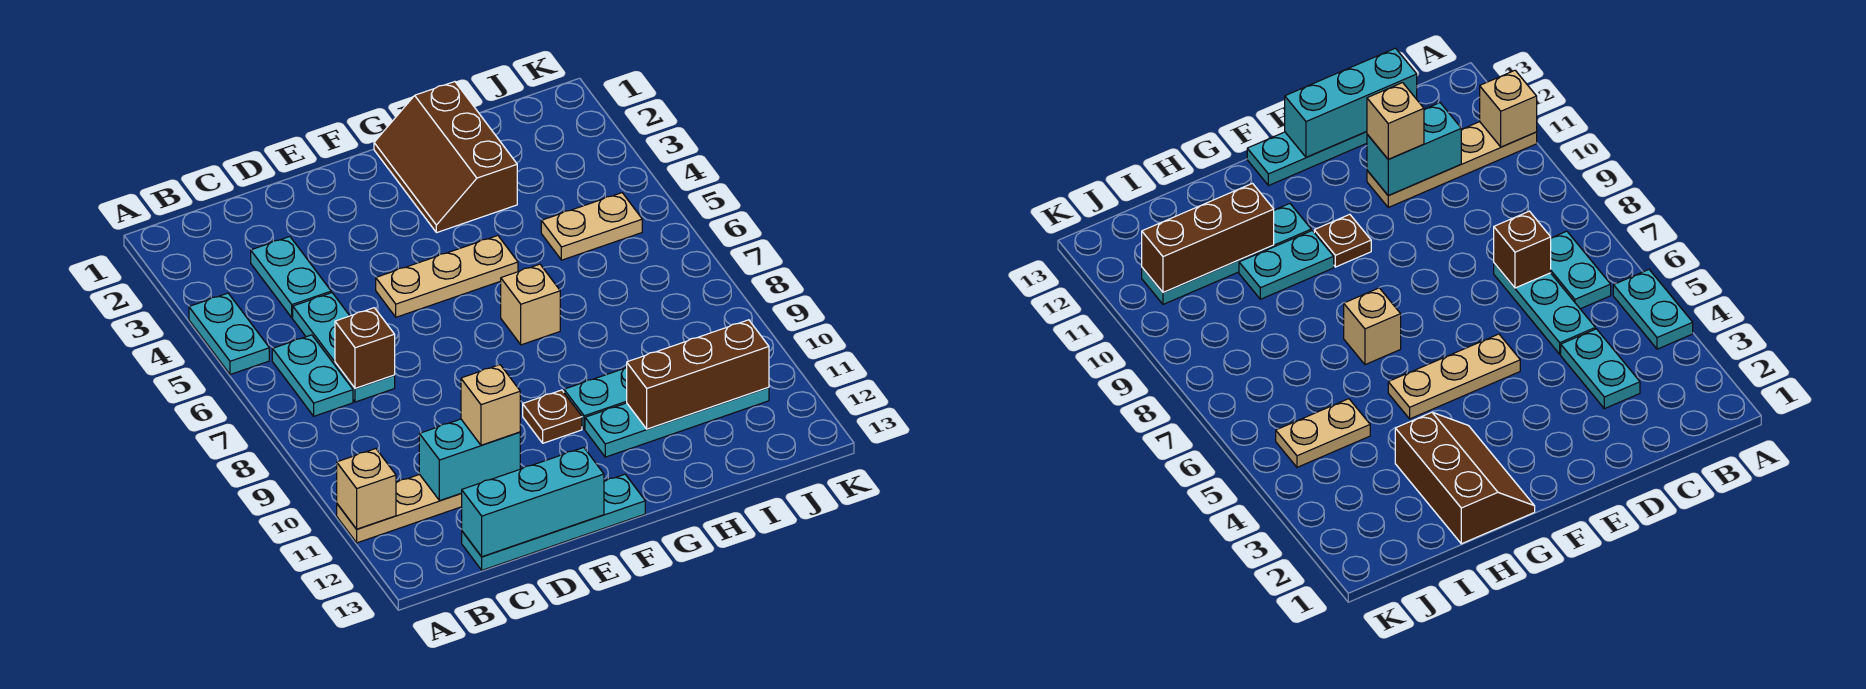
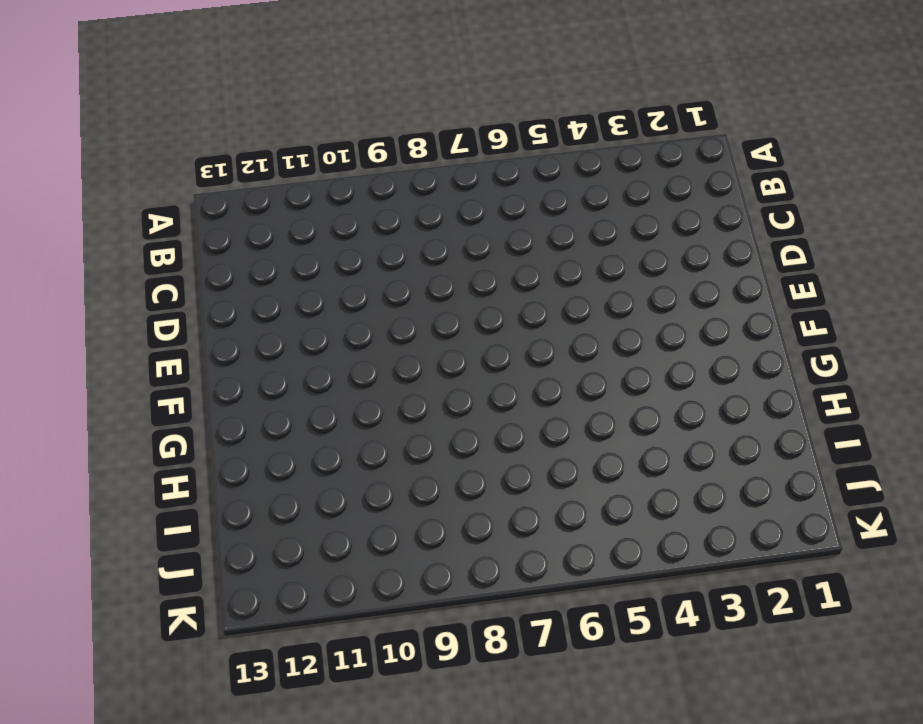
none -> cyan 1x2 plate [189,293,269,375]
none -> tan 1x4 plate [337,474,462,543]
none -> cyan 1x2 plate [272,335,353,416]

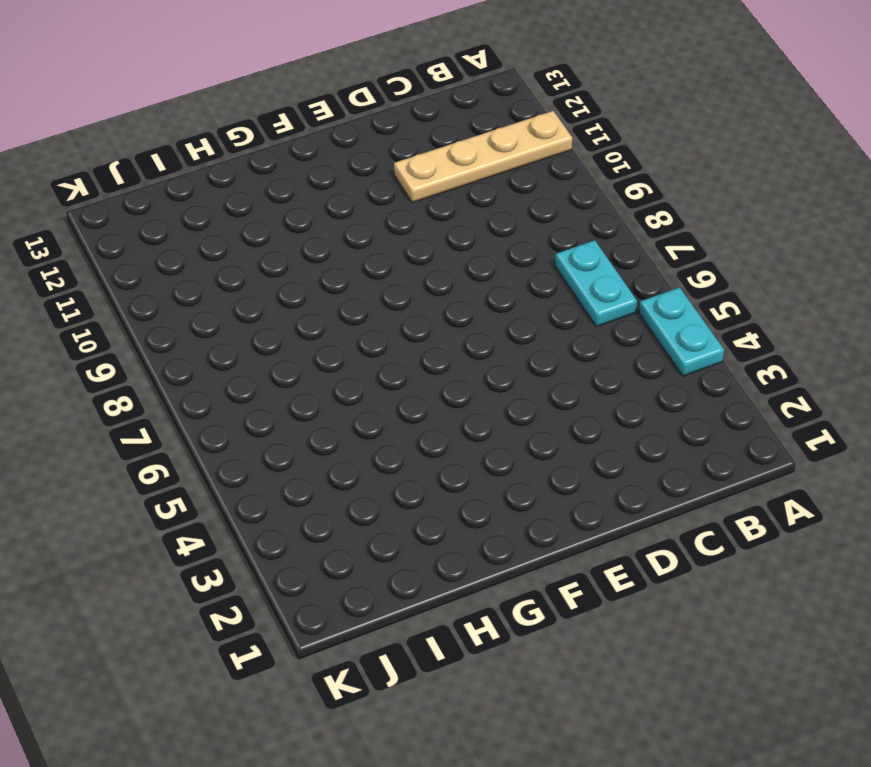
none -> cyan 1x2 plate [251,237,331,318]
none -> cyan 1x3 plate [293,293,395,402]
none -> cyan 1x4 plate [462,474,645,570]

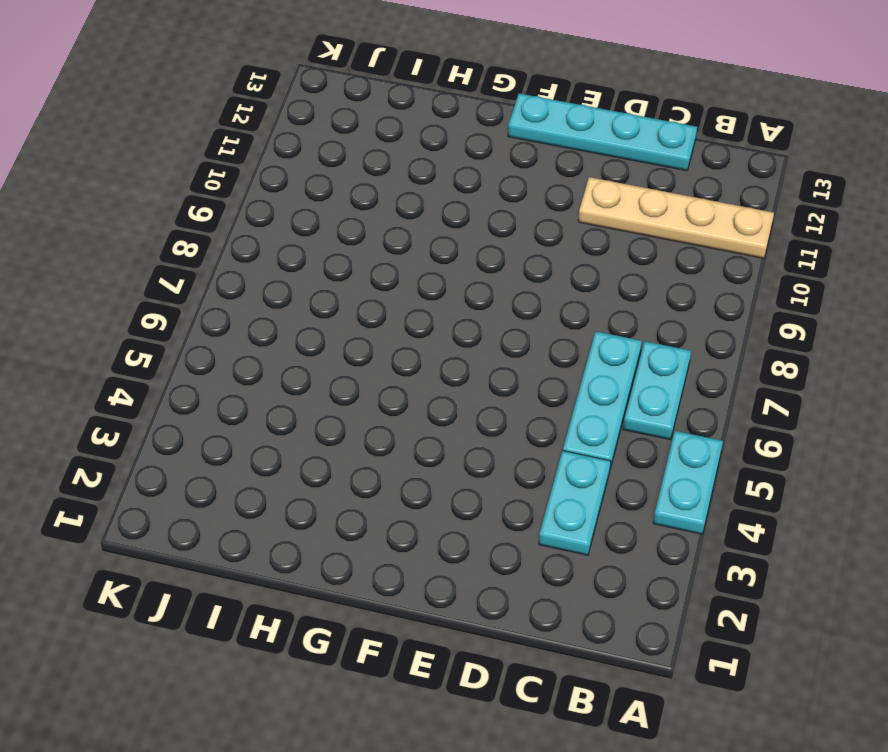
none -> tan 1x3 plate [376,235,518,317]
none -> brown 1x1 plate [523,390,582,443]
none -> brown 2x3 slope [374,82,517,233]

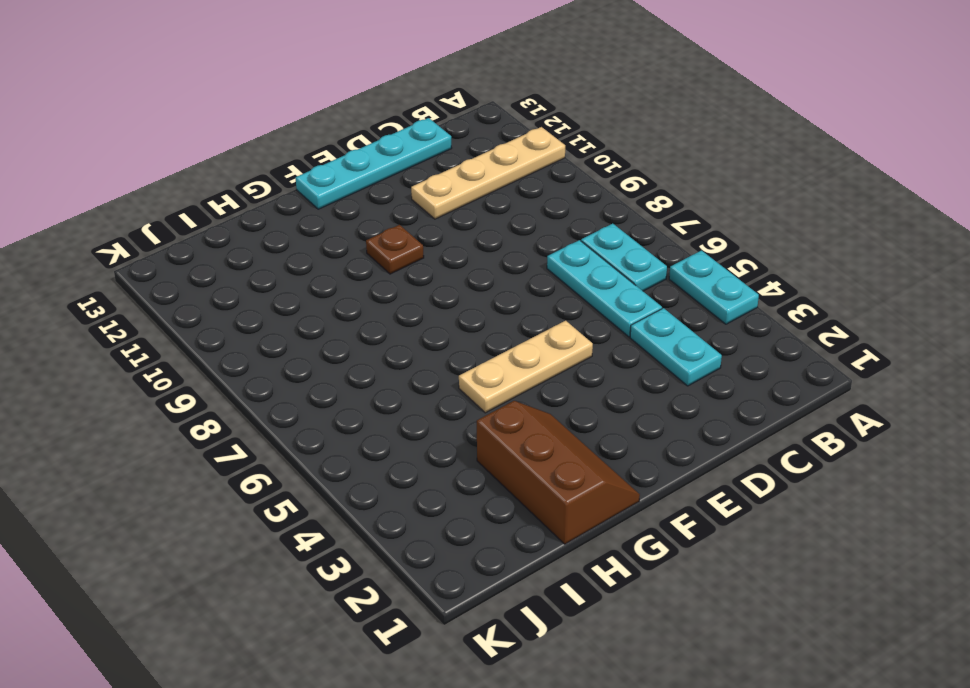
none -> tan 1x1 brick [501,264,560,345]
none -> cyan 1x2 plate [564,367,627,429]
none -> cyan 1x4 plate [585,387,769,457]

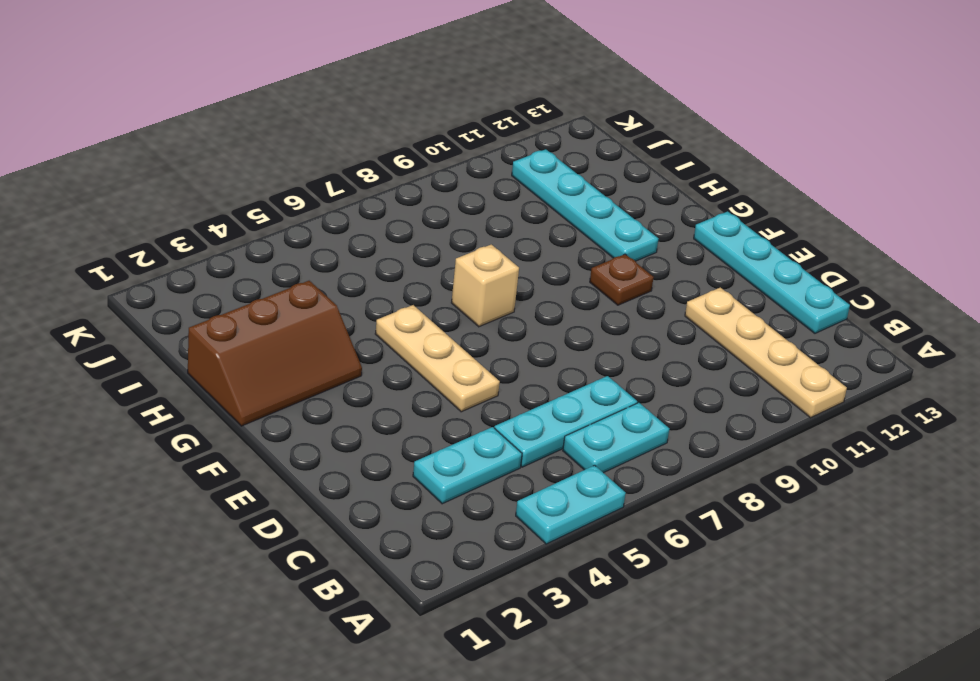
none -> cyan 1x2 plate [564,367,627,429]
none -> tan 1x2 plate [541,193,642,260]
none -> tan 1x1 brick [337,449,396,529]

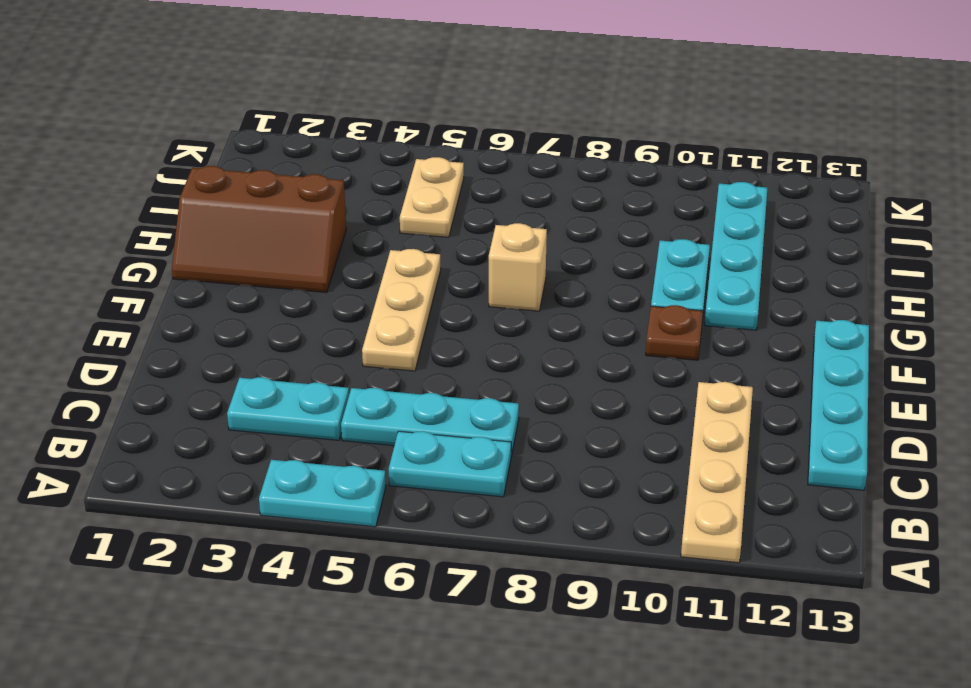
none -> tan 1x1 brick [337,449,396,529]
none -> brown 1x1 brick [335,308,395,389]
none -> cyan 1x2 brick [419,419,520,501]

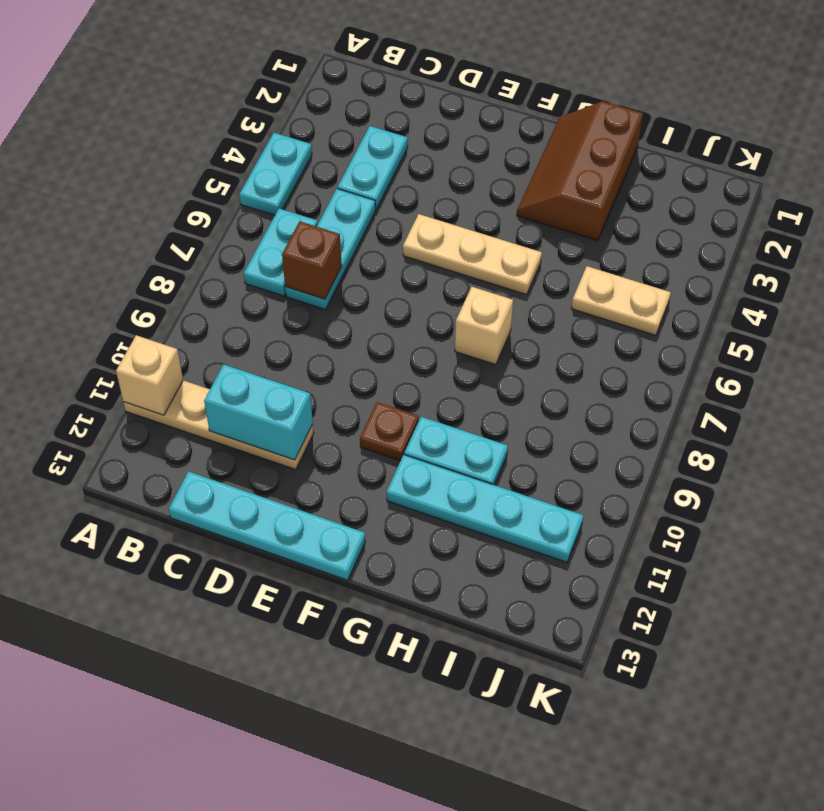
none -> cyan 1x3 brick [461,448,604,557]
none -> brown 1x3 brick [627,320,769,429]
none -> tan 1x1 brick [461,365,520,445]

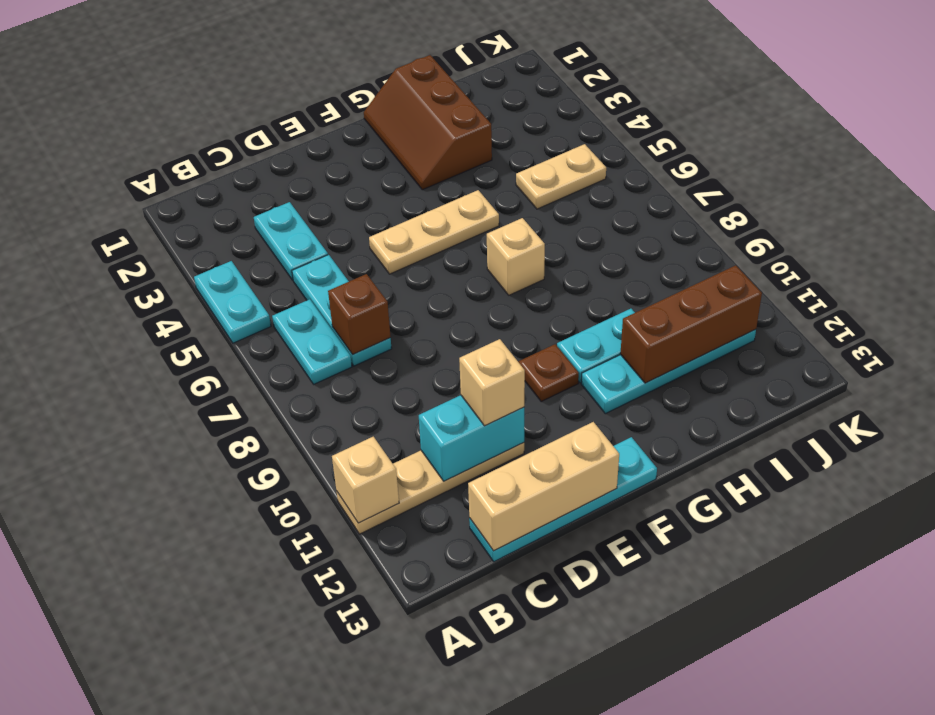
tan 1x3 brick [468,422,619,551] -> cyan 1x3 brick [461,448,604,557]

